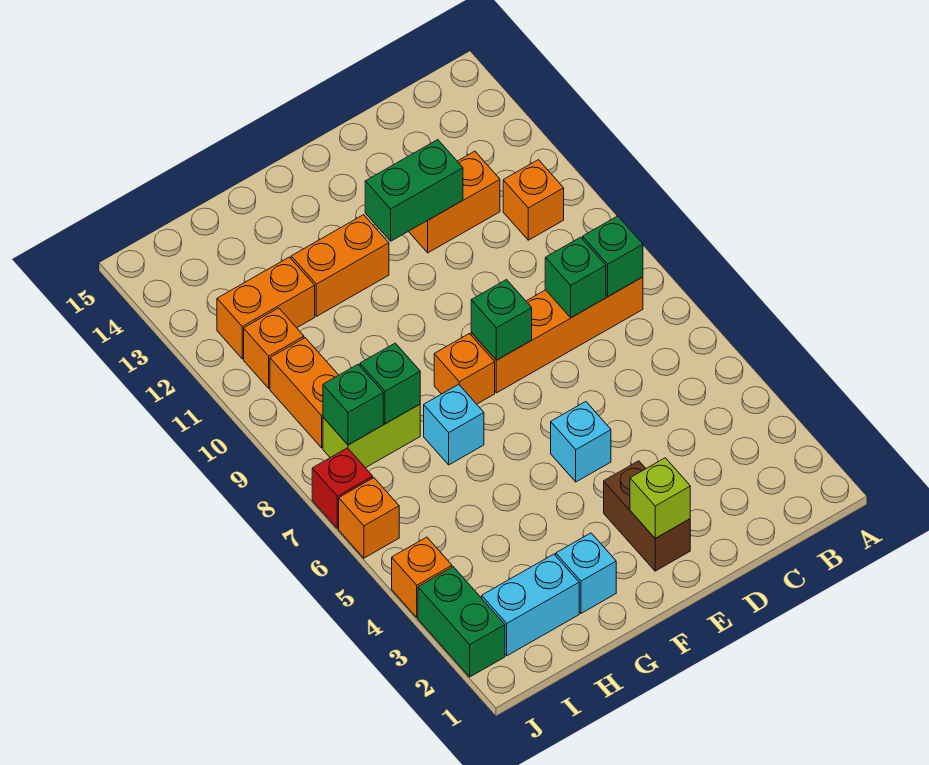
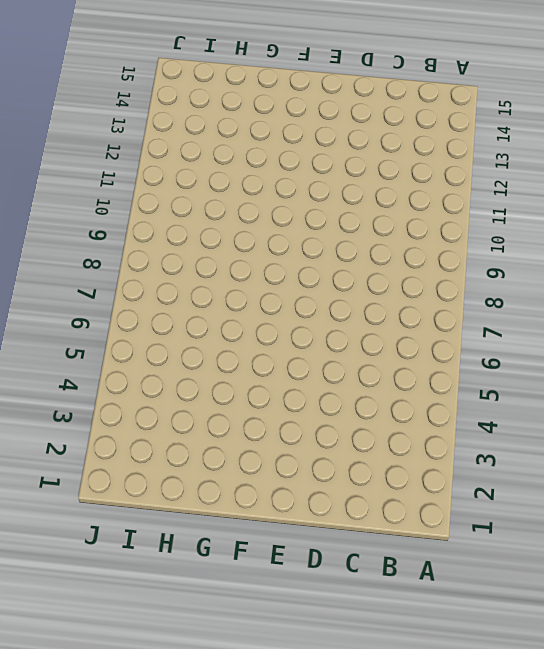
none -> orange 1x4 brick [471,277,643,393]
none -> orange 1x1 brick [503,160,564,240]
none -> orange 1x2 brick [408,151,500,253]

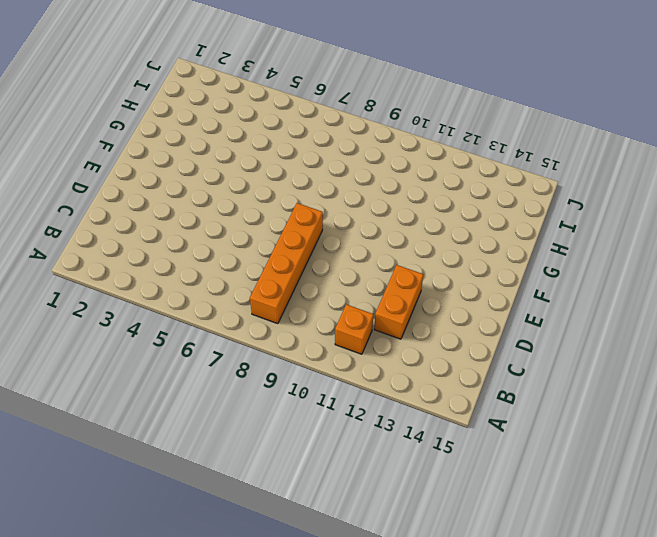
none -> brown 1x2 brick [604,461,690,571]
none -> cyan 1x1 brick [551,402,611,482]
none -> orange 1x1 brick [434,334,495,404]

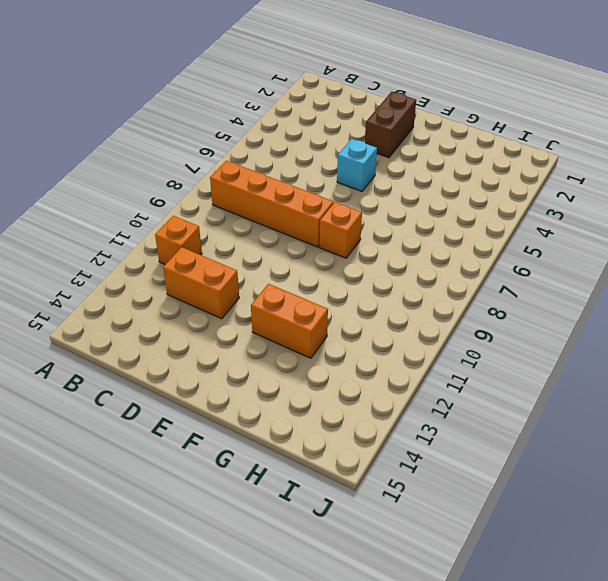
none -> cyan 1x1 brick [556,533,616,613]
none -> cyan 1x1 brick [424,384,484,465]
none -> cyan 1x2 brick [482,554,579,656]

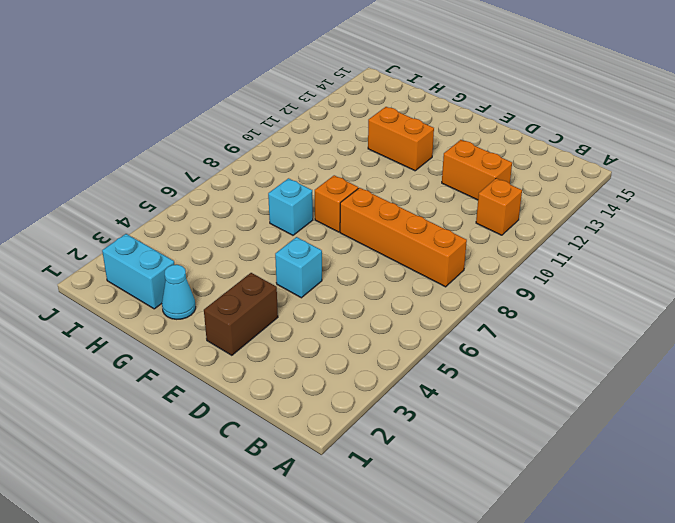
cyan 1x1 cone [162,265,196,319] -> cyan 1x1 brick [556,533,616,613]
none -> lime 1x2 brick [323,404,420,468]
none -> orange 1x2 brick [217,257,315,359]
none -> orange 1x2 brick [270,338,338,448]

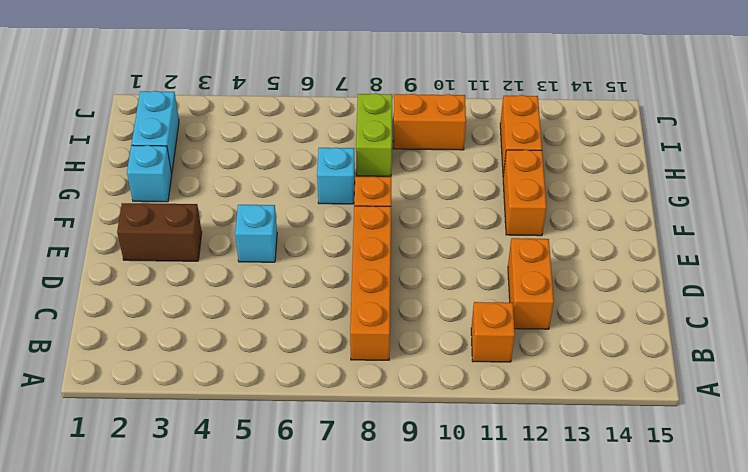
none -> orange 1x1 brick [244,308,304,388]
none -> green 1x2 brick [418,567,505,677]
none -> orange 1x1 brick [392,537,452,617]

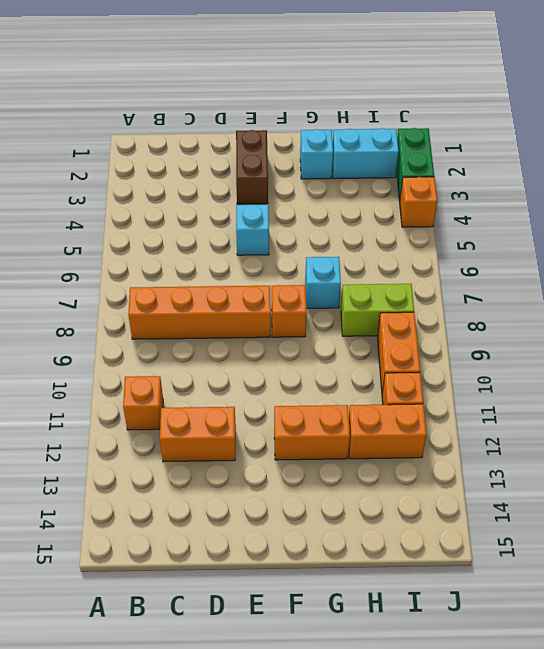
none -> orange 1x1 brick [339,478,399,558]
none -> red 1x1 brick [312,448,373,528]
none -> green 1x1 brick [583,216,643,297]

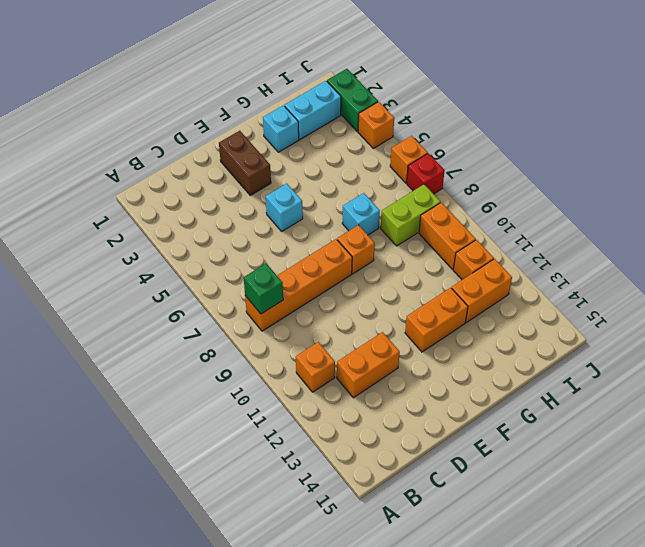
none -> green 1x1 brick [545,237,606,318]
none -> green 1x2 brick [365,140,463,241]
none -> lime 1x1 brick [630,458,690,538]

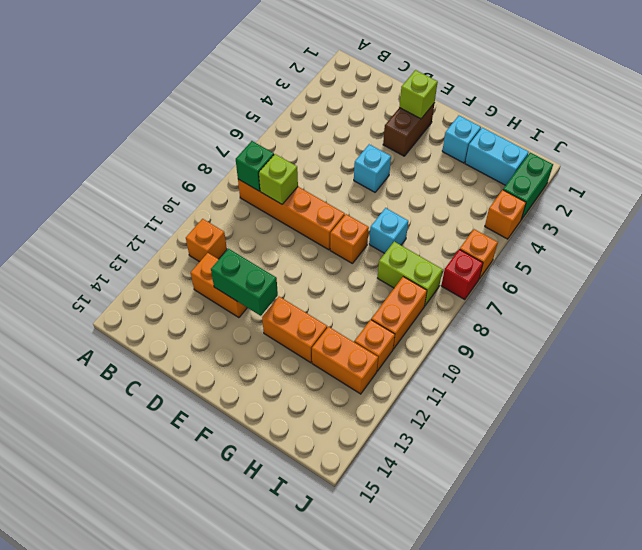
lime 1x1 brick [259,154,298,204] -> green 1x1 brick [545,237,606,318]
none -> green 1x1 brick [471,280,532,360]
none -> green 1x1 brick [360,343,420,424]
none -> green 1x1 brick [323,365,383,445]

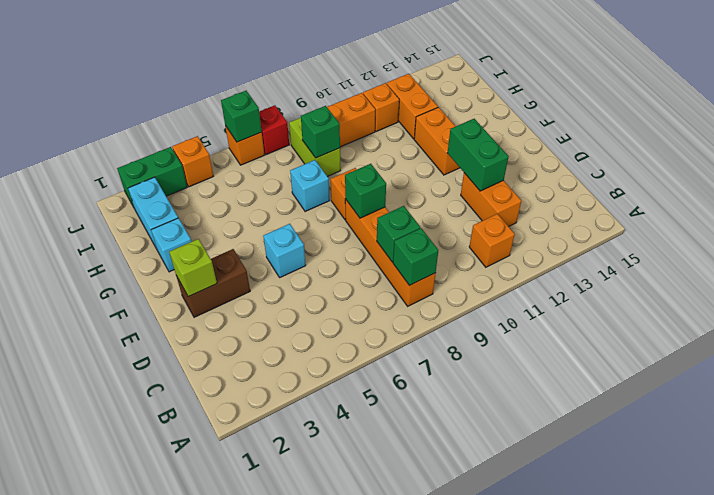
green 1x1 brick [221,91,262,142] -> green 1x1 brick moved to [323,365,383,445]

